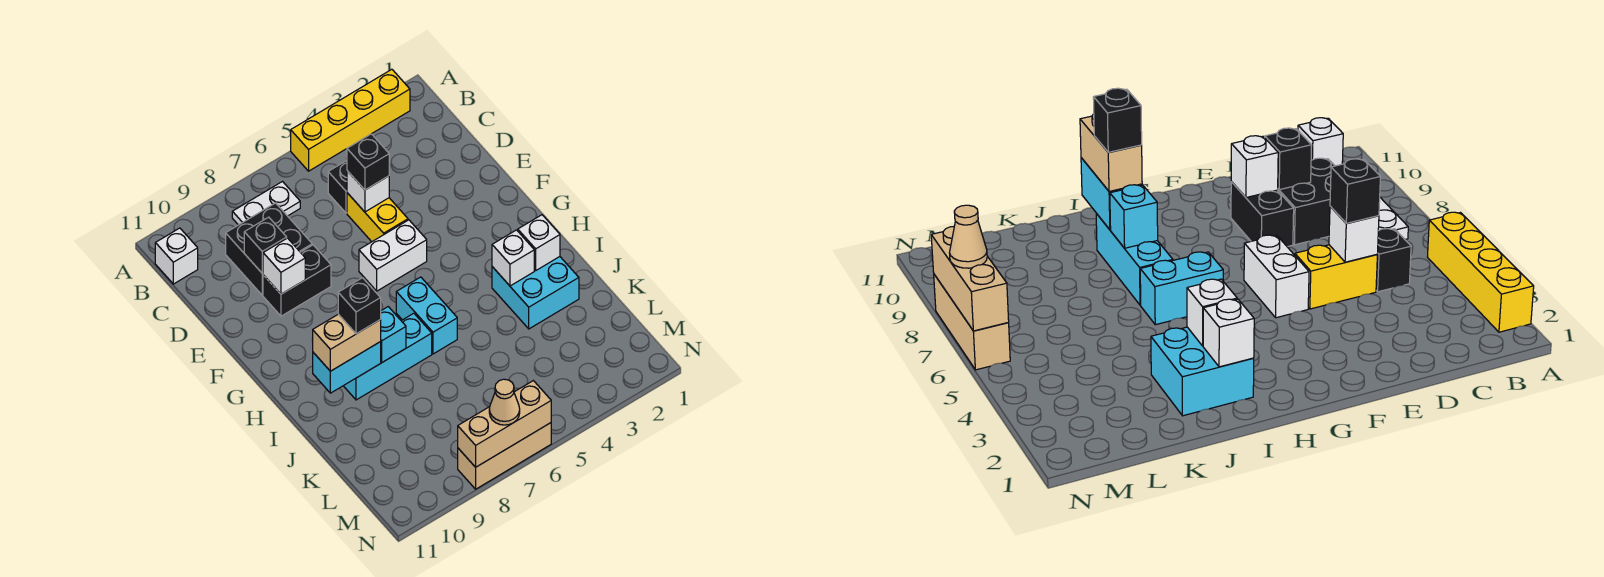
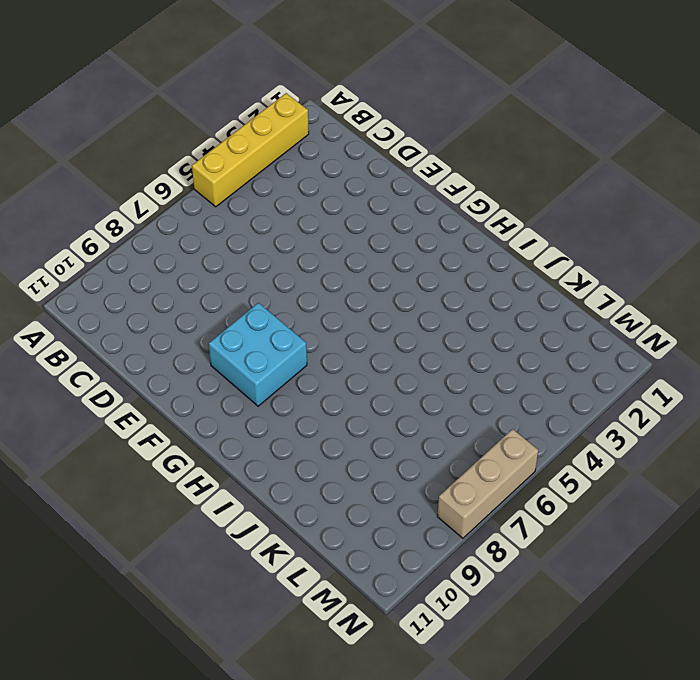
cyan 2x2 brick [209,303,307,406] -> cyan 2x2 brick moved to [492,257,579,329]
none -> white 1x2 plate [232,182,300,225]
none -> white 1x1 brick [155,228,198,284]
none -> black 1x1 brick [328,161,347,213]

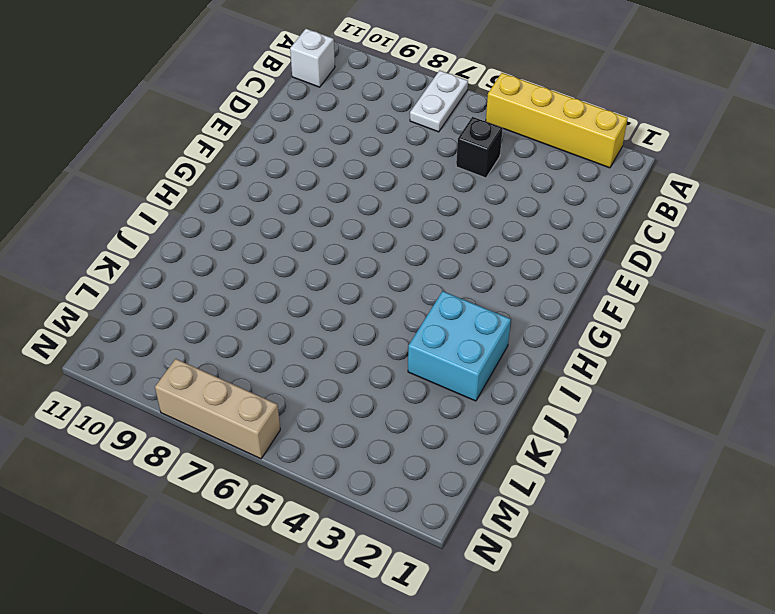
white 1x2 plate [410,70,468,132] -> white 1x2 plate turned to [232,182,300,225]
none -> black 2x2 brick [226,203,312,295]
none -> yellow 1x2 brick [347,193,408,242]
none -> black 1x2 brick [263,245,331,316]

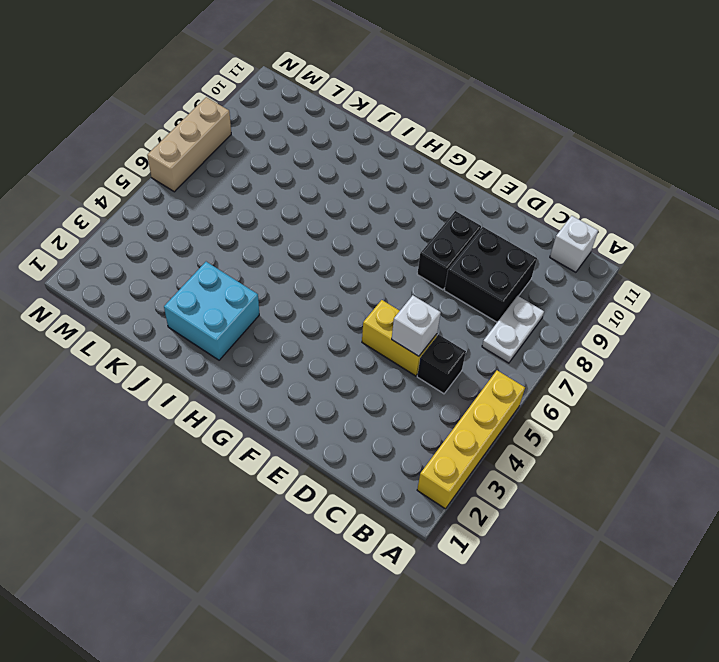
none -> white 1x2 brick [359,220,427,291]
none -> cyan 1x2 brick [396,277,457,354]
none -> cyan 1x3 brick [344,313,432,400]

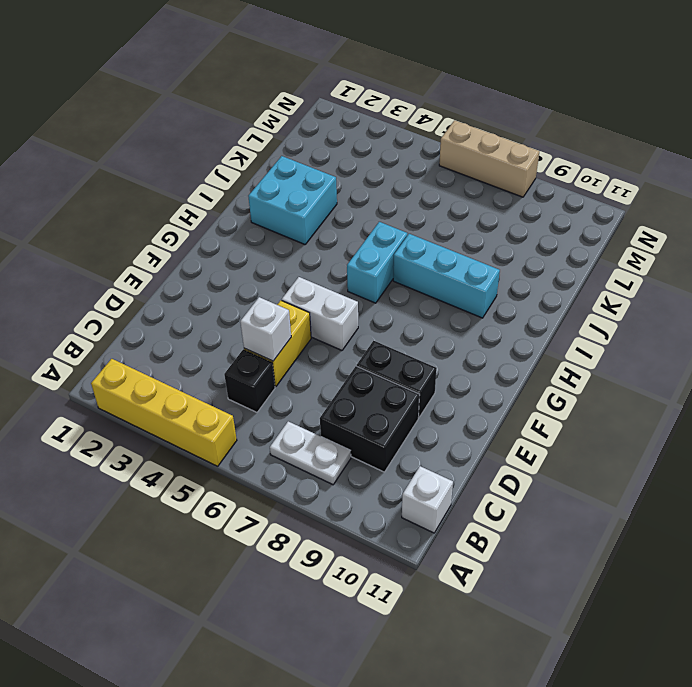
none -> black 1x1 brick [244,217,287,273]
none -> white 1x1 brick [263,238,305,294]
none -> white 1x1 brick [518,215,560,270]

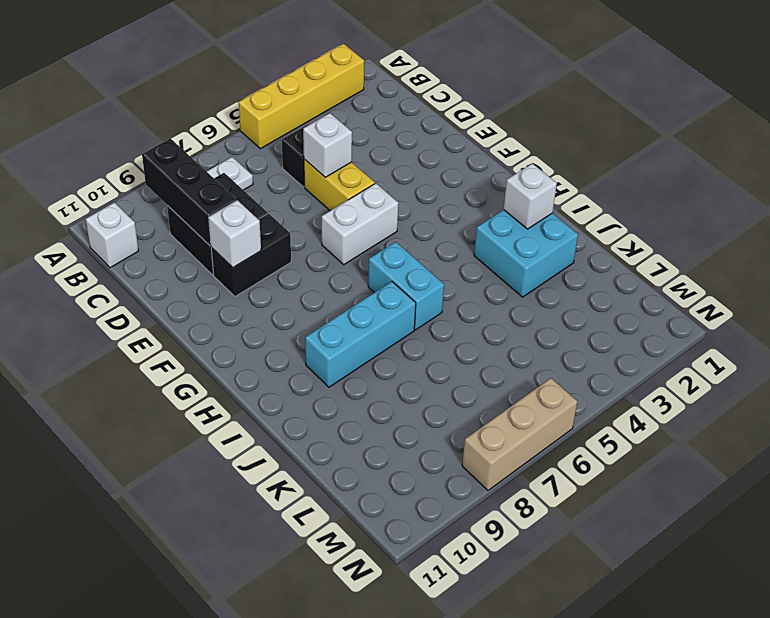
black 1x3 brick [142,139,236,246] -> black 1x1 brick [244,217,287,273]
none -> white 1x1 brick [492,230,534,286]
none -> cyan 1x1 brick [380,307,406,362]
none -> cyan 1x2 brick [313,342,381,393]

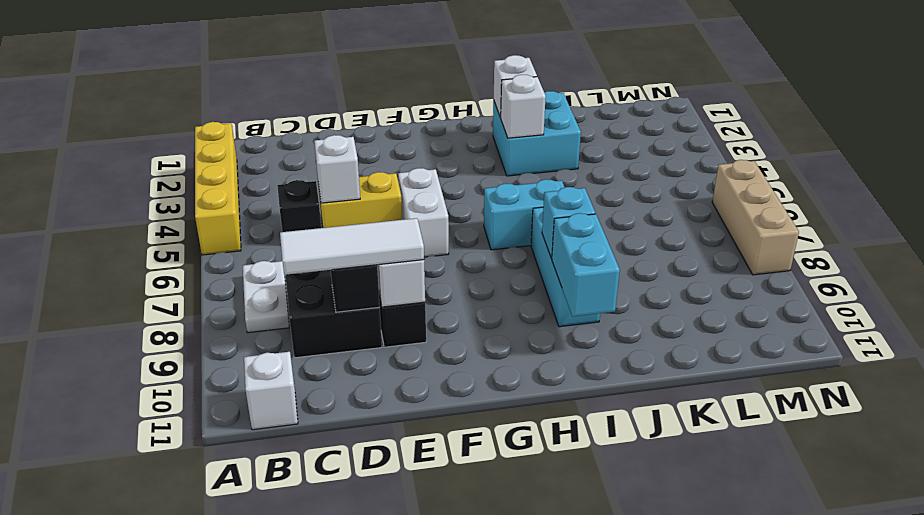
white 1x3 tile [280,218,424,275] -> none
none -> tan 1x3 brick [458,381,551,467]
none -> black 1x1 brick [347,134,389,190]
none -> tan 1x2 brick [312,314,381,371]

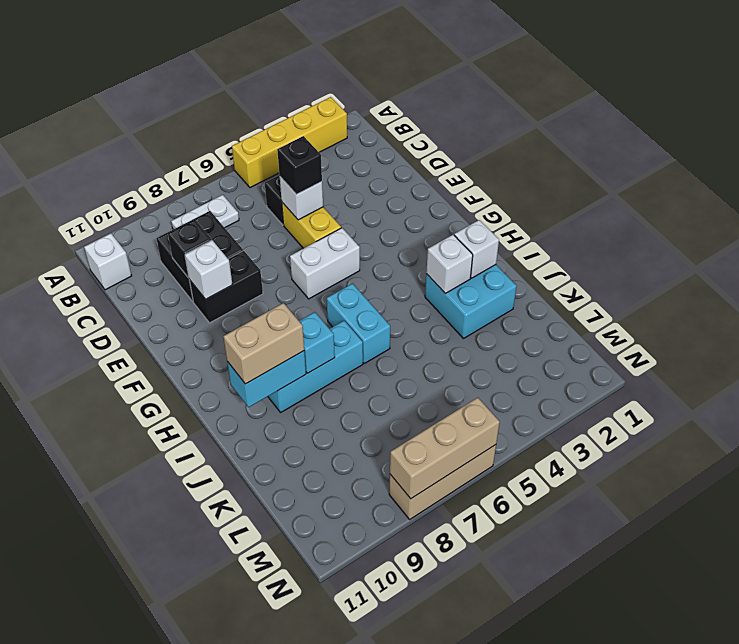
none -> tan 1x1 cone [489,379,520,425]
none -> black 1x1 brick [338,278,381,334]

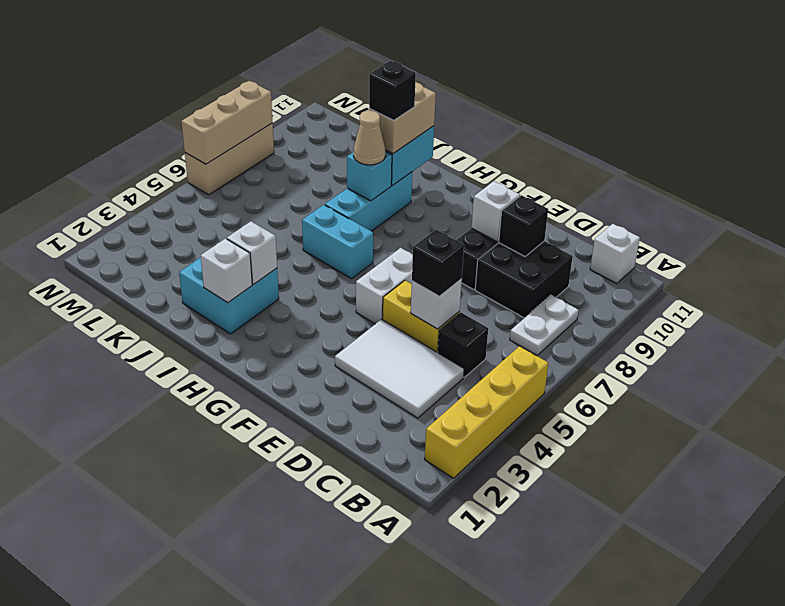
white 2x3 tile [335,319,464,418] -> none
tan 1x1 cone [354,111,386,165] -> tan 1x1 cone moved to [489,379,520,425]

